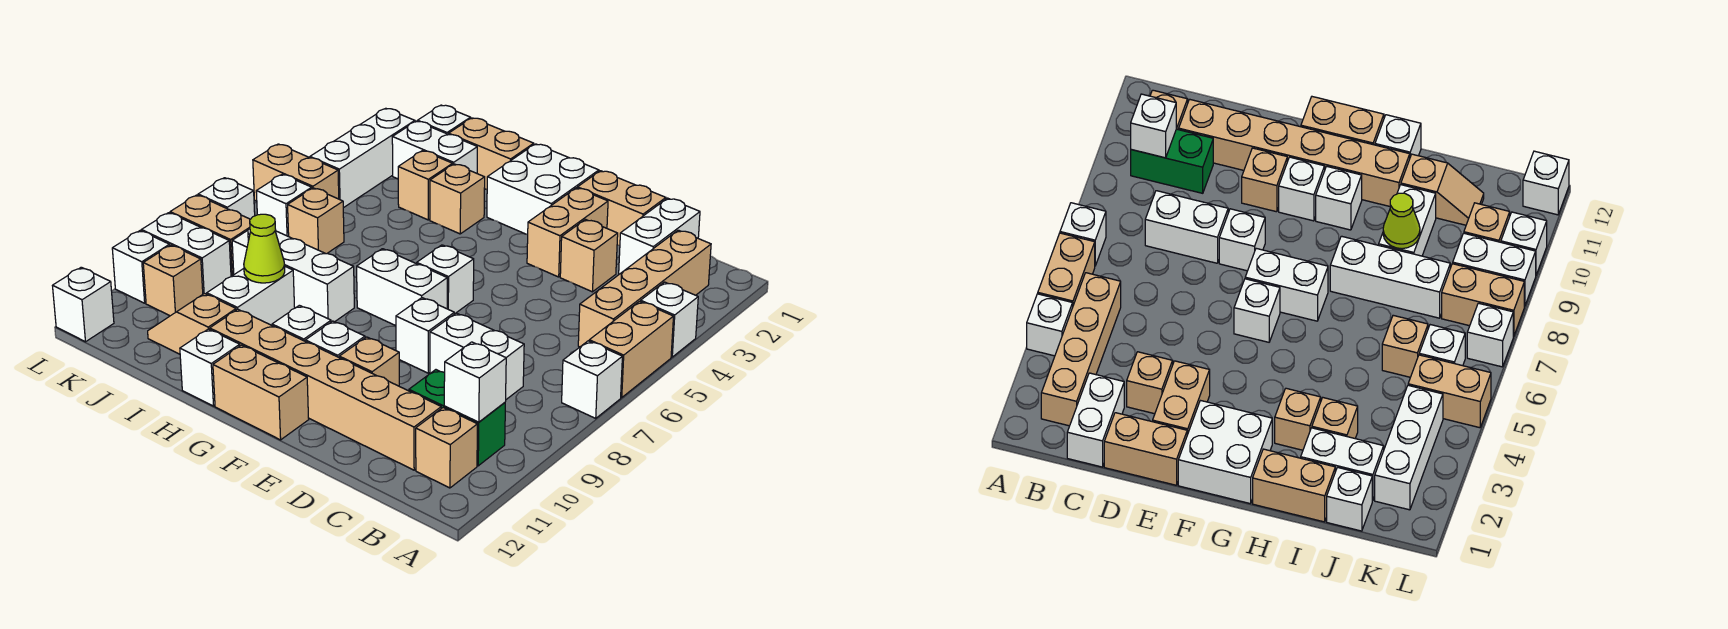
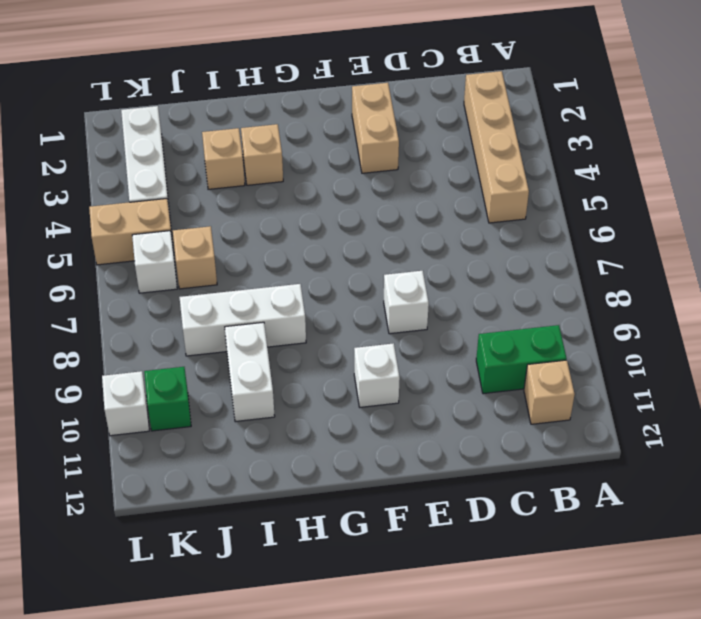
green 1x1 brick [144,367,191,431] -> tan 1x1 brick [143,245,203,316]
none -> white 1x1 brick [641,282,698,357]
none -> tan 1x2 brick [589,301,674,398]
none -> white 1x1 brick [562,341,622,418]
none -> white 1x2 brick [619,198,700,274]

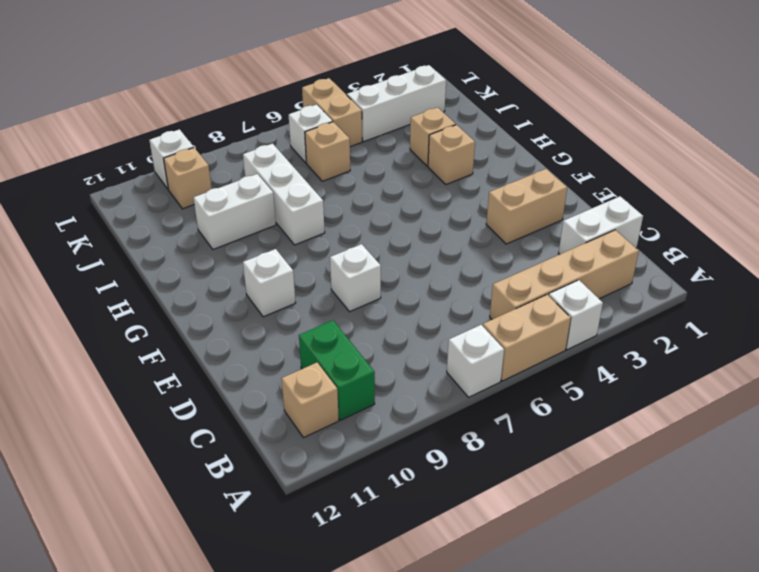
none -> white 1x2 brick [430,313,524,399]
none -> tan 1x6 brick [210,309,441,470]
none -> tan 1x2 brick [578,171,666,246]
none -> tan 1x1 brick [560,219,618,292]

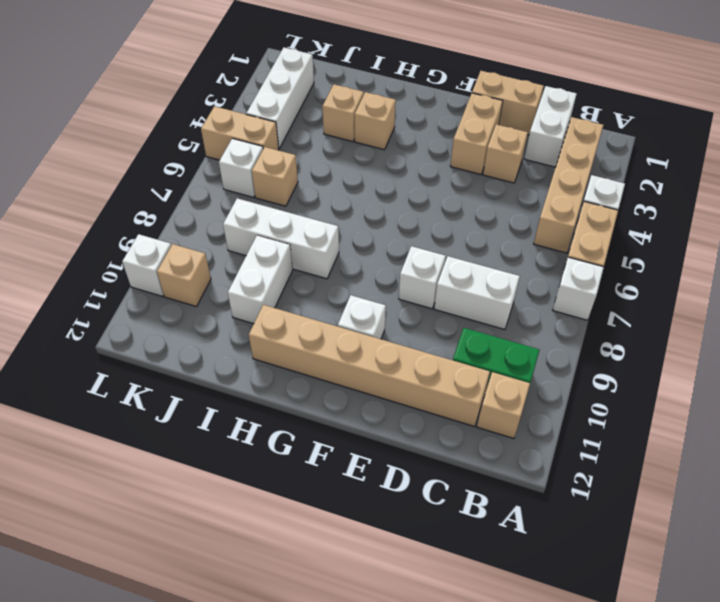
none -> tan 1x1 brick [339,337,399,386]
none -> white 2x2 brick [487,144,599,235]
none -> white 1x1 brick [417,245,474,314]
none -> white 1x2 brick [357,249,447,326]

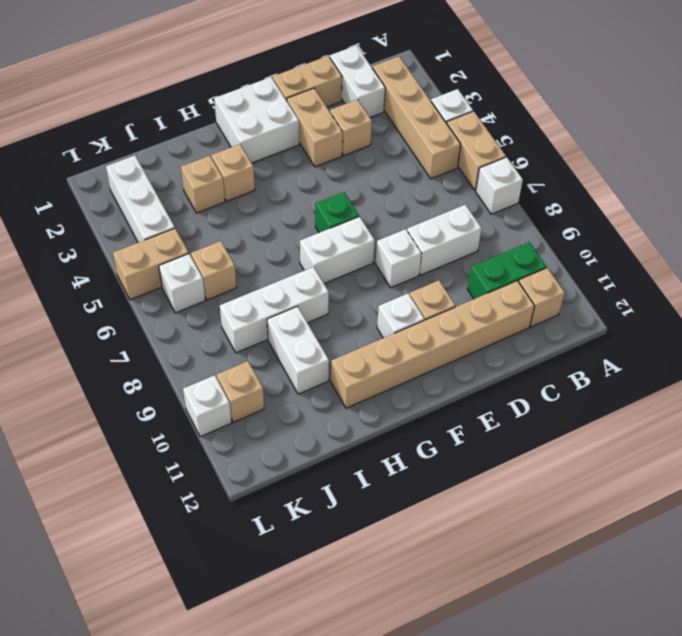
green 1x1 brick [315,192,359,233] -> white 1x1 brick [417,245,474,314]
none -> tan 1x2 brick [213,345,309,440]
none -> white 1x1 brick [272,305,331,341]
none -> tan 1x2 brick [449,118,534,189]
none -> white 1x1 brick [180,329,240,406]

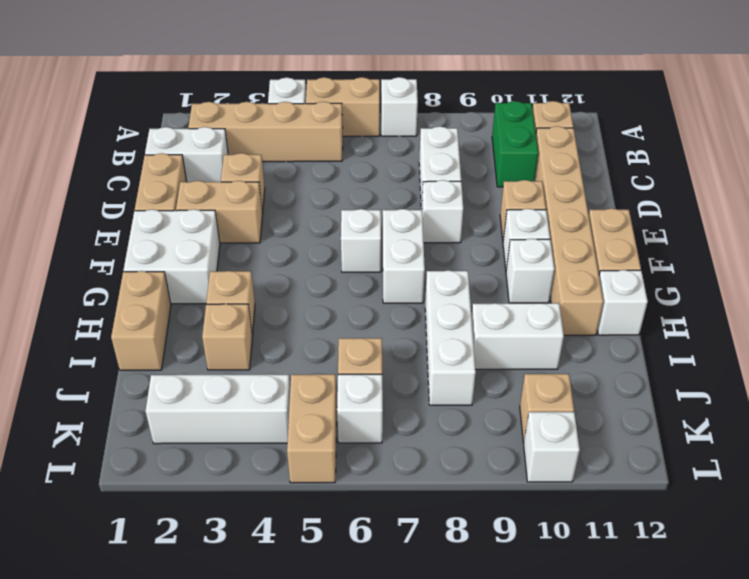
none -> white 1x2 brick [392,121,477,179]
none -> tan 1x2 slope [148,294,236,354]
none -> white 1x1 brick [418,105,471,134]
none -> tan 1x2 brick [170,195,250,277]

